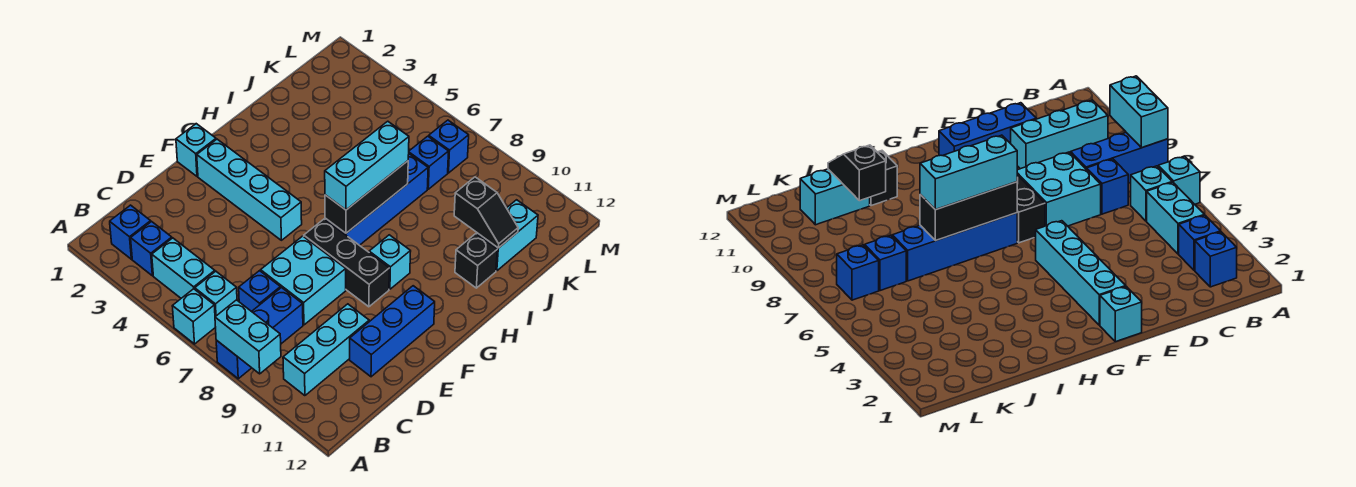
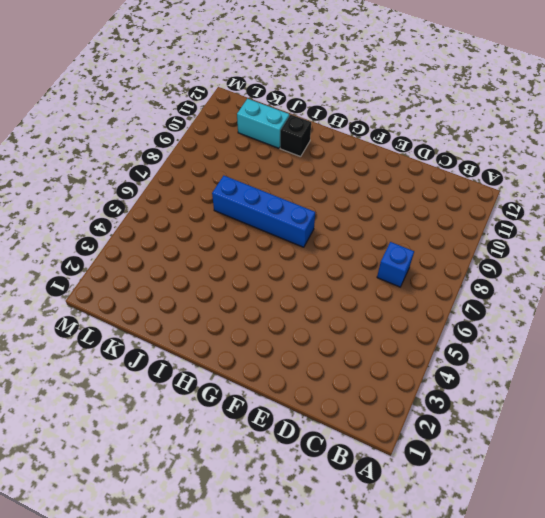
none -> cyan 1x1 brick [172,289,215,344]
none -> blue 1x3 brick [216,288,303,379]
none -> blue 1x1 brick [110,205,151,259]

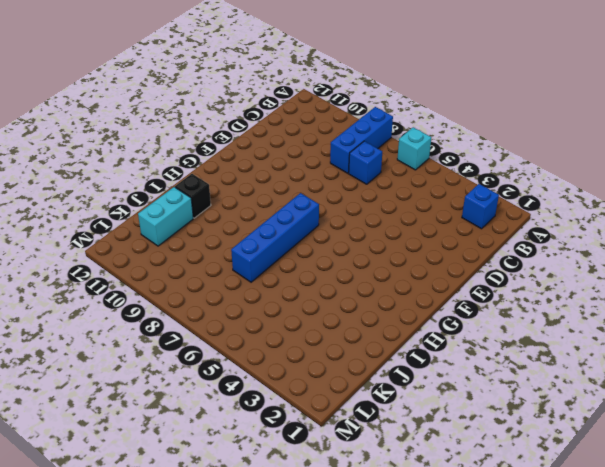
none -> blue 1x1 brick [131,222,172,276]
none -> cyan 1x2 brick [152,238,215,298]
none -> cyan 1x1 brick [195,271,237,317]

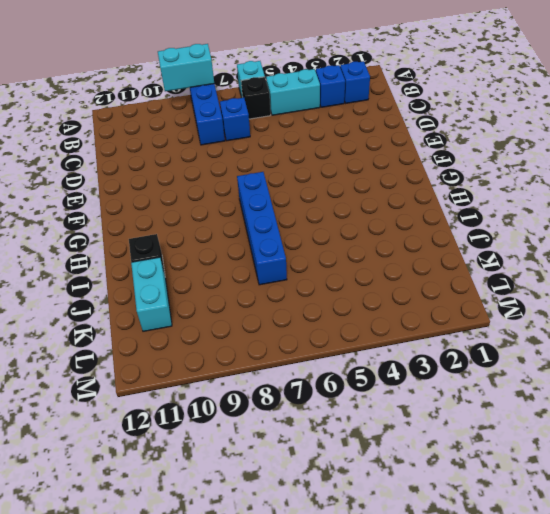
black 1x1 brick [241,77,271,119] -> cyan 1x1 brick [195,271,237,317]
none -> cyan 1x3 brick [283,304,369,396]
none -> cyan 2x2 brick [261,236,346,325]
none -> blue 1x3 brick [350,286,435,377]

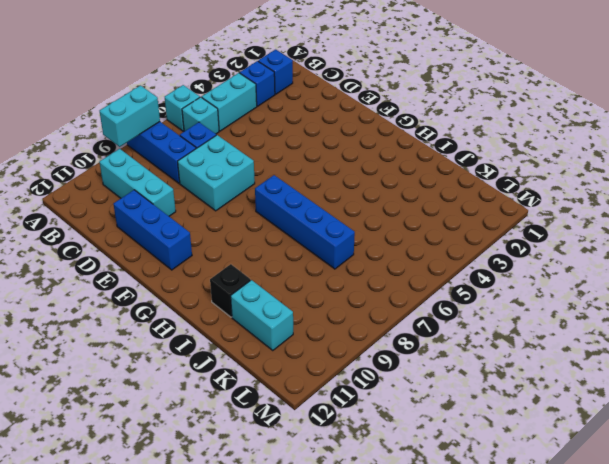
none -> cyan 1x1 brick [176,124,216,176]
none -> cyan 1x4 brick [197,139,302,240]
none -> black 1x3 brick [304,219,389,307]

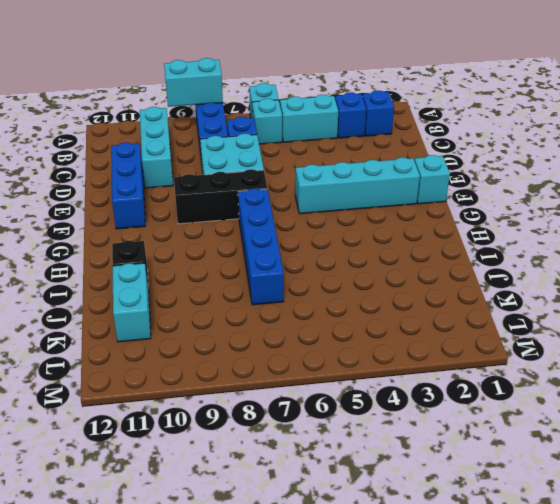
none -> cyan 1x1 brick [369,235,411,289]
none -> blue 1x1 brick [409,136,449,189]
none -> blue 1x1 brick [429,120,469,173]

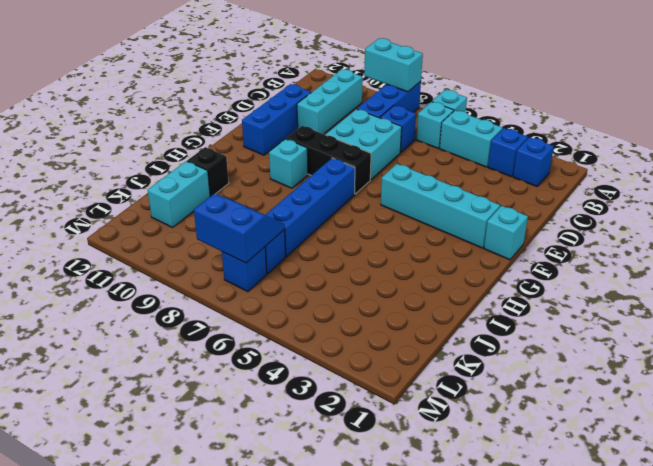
blue 2x2 slope [194,194,285,263] -> none
none -> black 1x3 brick [325,161,408,233]
none -> black 1x2 slope [454,177,518,248]
none -> cyan 1x3 brick [325,121,409,210]

